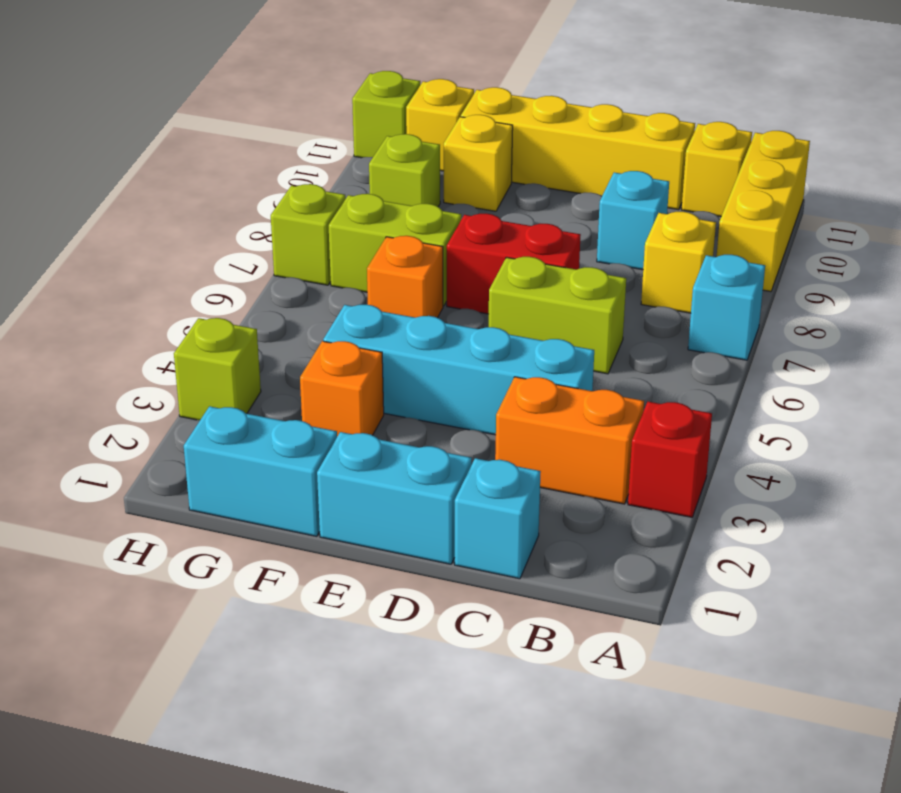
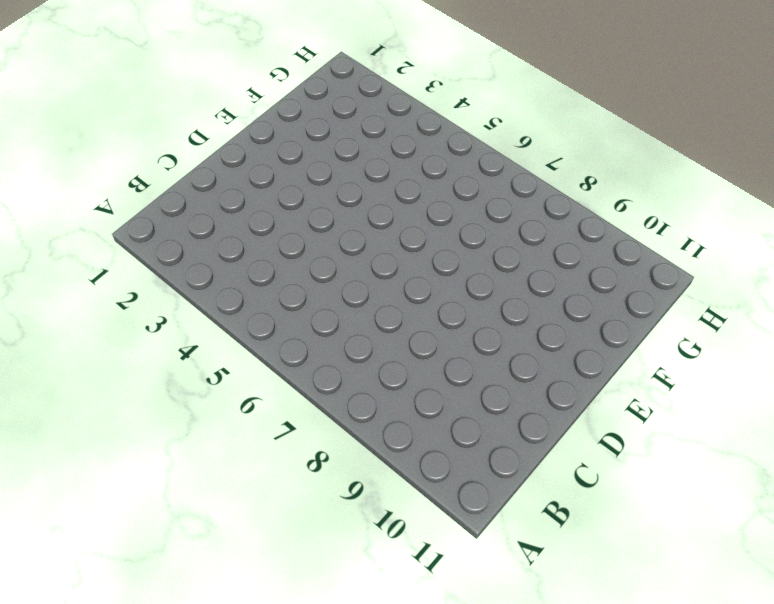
none -> red 1x1 brick [628,402,712,517]
none -> cyan 1x1 brick [688,255,765,360]
none -> yellow 1x3 brick [716,131,810,292]

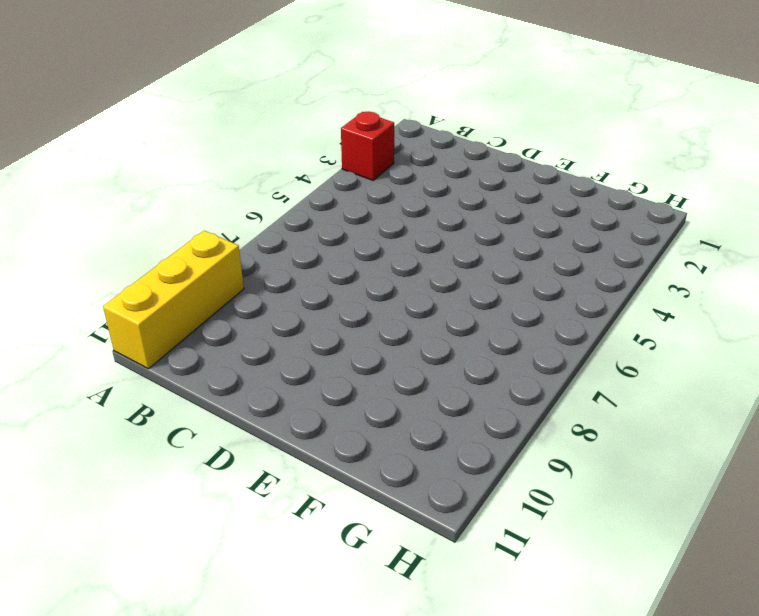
none -> cyan 1x1 brick [688,255,765,360]
none -> orange 1x2 brick [495,377,644,504]
none -> yellow 1x1 brick [641,212,716,313]

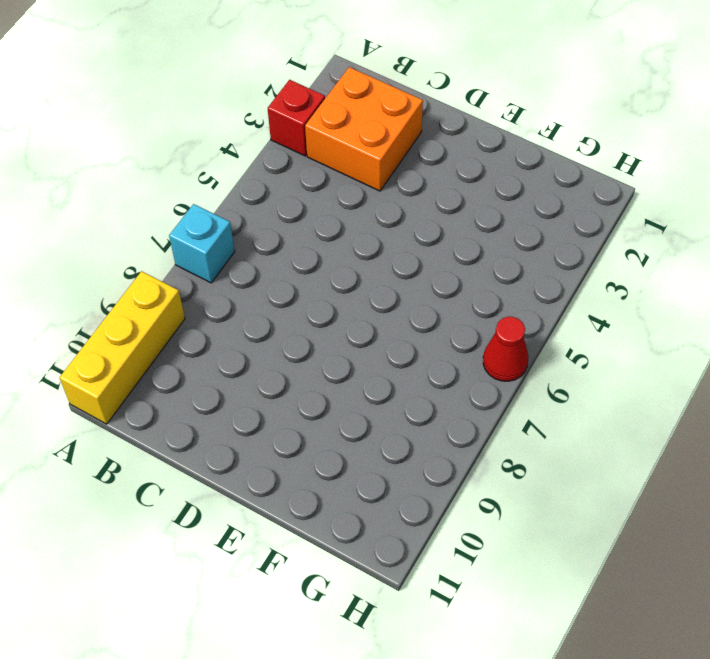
orange 2x2 brick [305,67,423,191] -> orange 1x2 brick [495,377,644,504]
red 1x1 cone [483,317,528,381] -> none
none -> yellow 1x1 brick [641,212,716,313]
none -> yellow 1x1 brick [682,122,752,216]
none -> cyan 1x1 brick [455,458,541,579]

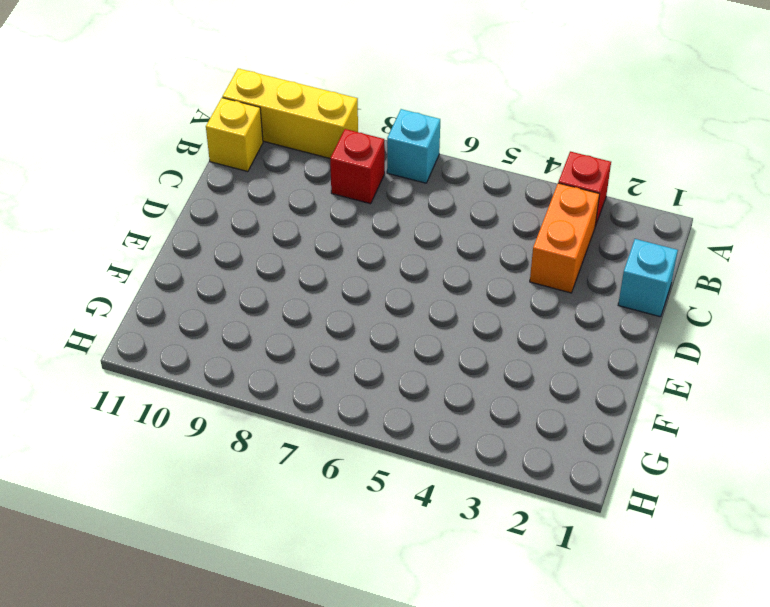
red 1x1 brick [330,129,385,204] -> yellow 1x1 brick [641,212,716,313]
none -> cyan 1x4 brick [323,305,594,435]
none -> lime 1x2 brick [489,257,626,374]
none -> cyan 1x1 brick [597,171,669,270]

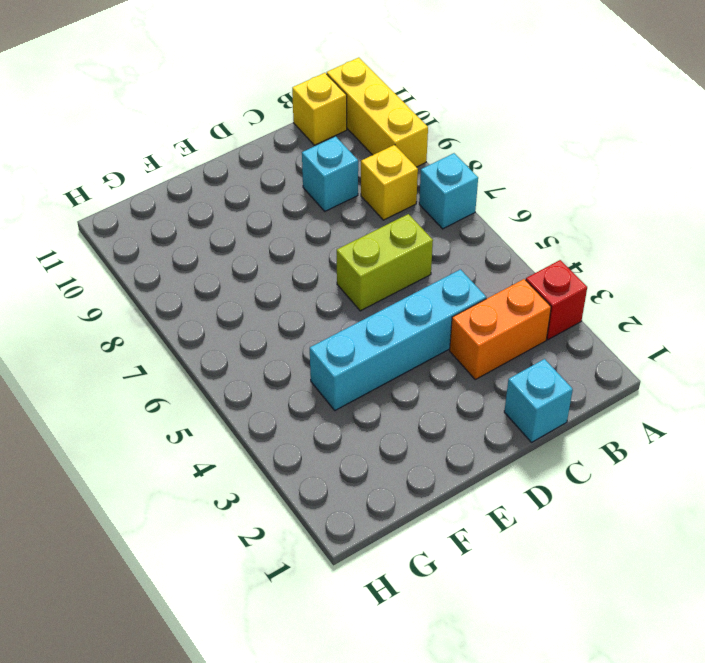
none -> yellow 1x4 brick [461,87,695,210]
none -> cyan 1x2 brick [317,432,472,564]
none -> red 1x2 brick [447,214,581,314]

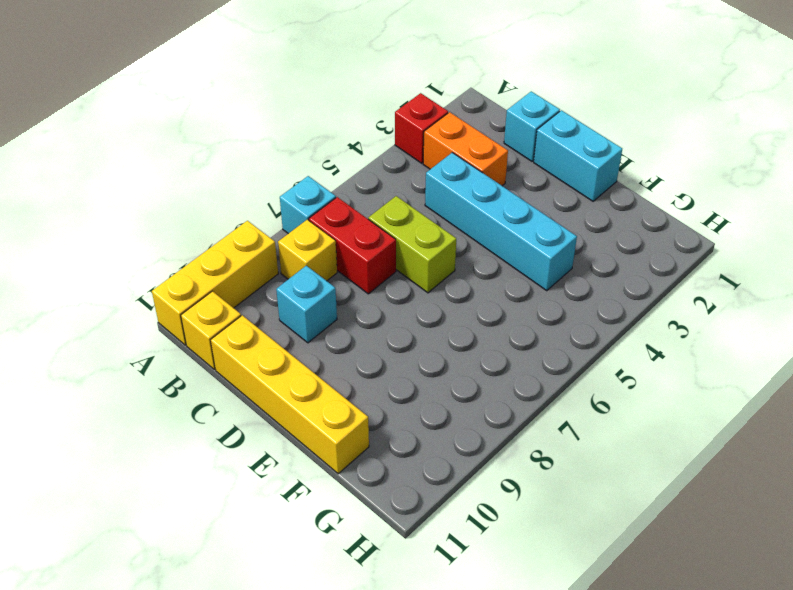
red 1x2 brick [309,197,396,294] -> red 1x2 brick moved to [447,214,581,314]
none -> cyan 1x2 brick [184,406,337,536]
none -> orange 1x1 brick [300,341,384,436]
none -> orange 1x1 brick [367,236,443,318]

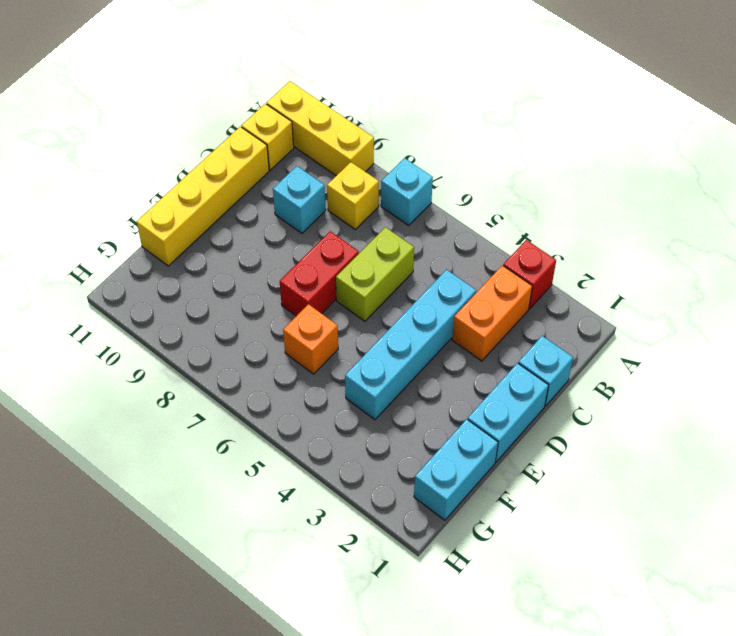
none -> orange 1x1 brick [300,341,384,436]
none -> lime 1x2 brick [329,194,461,306]
none -> yellow 1x1 brick [444,115,513,211]

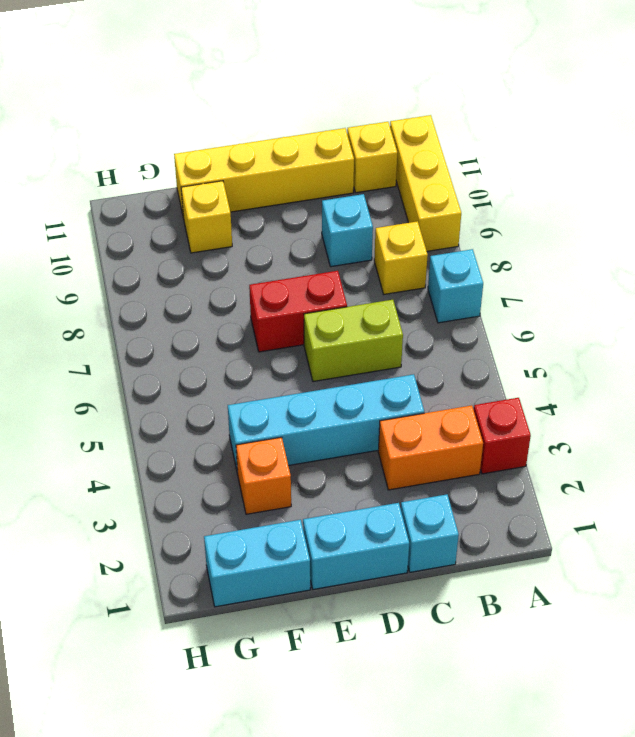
none -> orange 1x1 brick [367,236,443,318]
none -> lime 1x2 brick [329,194,461,306]
none -> lime 1x1 brick [369,134,440,206]

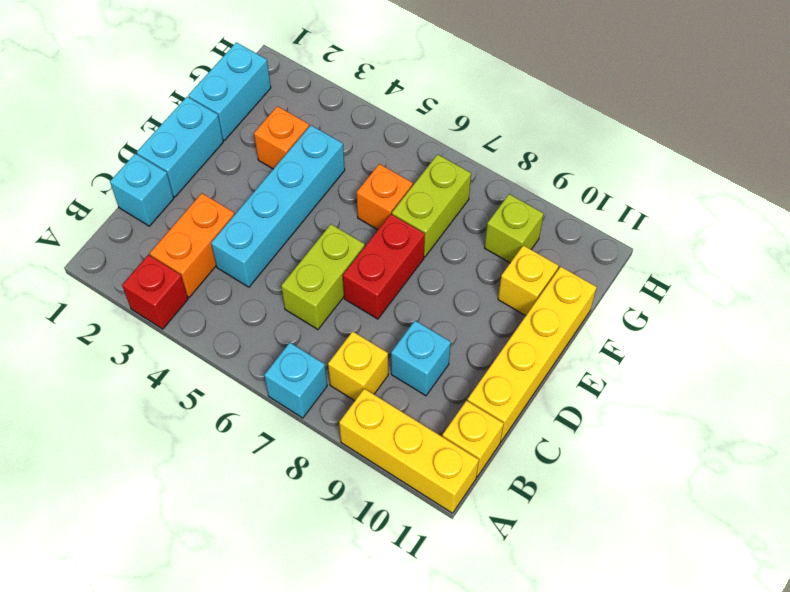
none -> yellow 1x1 brick [406,79,474,171]
none -> lime 1x1 brick [174,318,261,420]
none -> lime 1x1 brick [271,184,346,285]

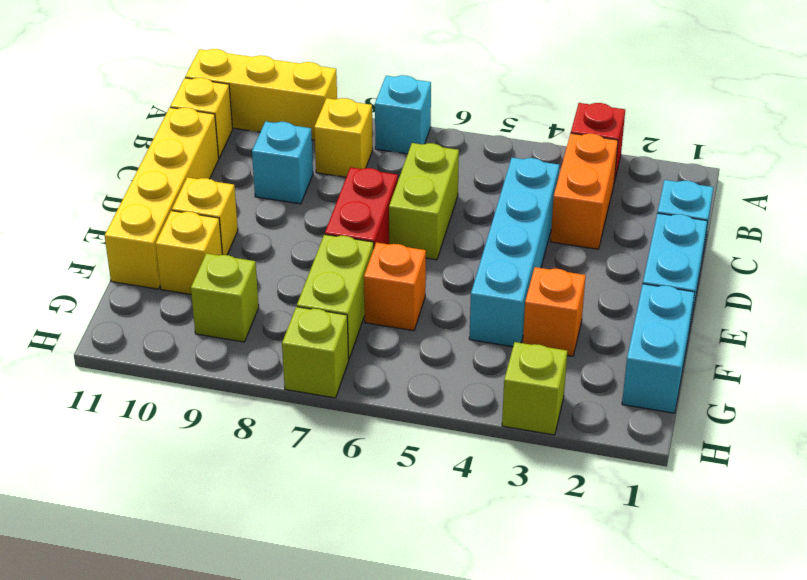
yellow 1x1 brick [172,177,238,255] -> yellow 1x1 brick moved to [406,79,474,171]
none -> lime 1x1 brick [352,71,420,158]

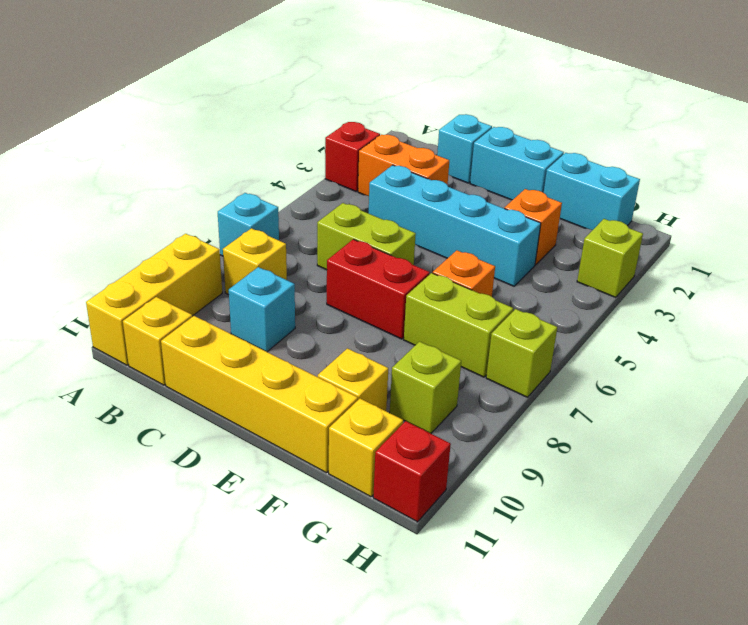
red 1x1 brick [373,421,451,522] -> lime 1x1 brick [352,71,420,158]

